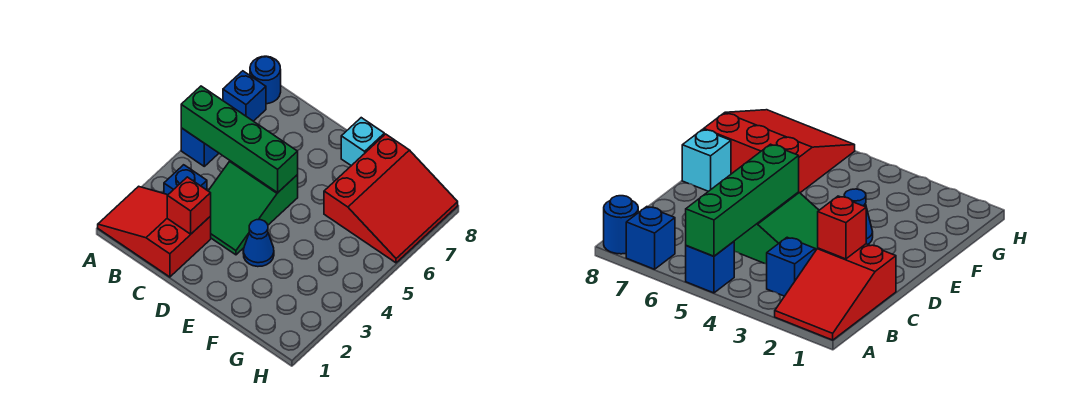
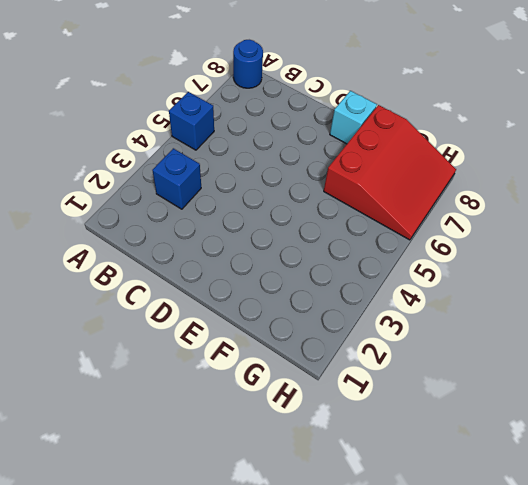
none -> red 2x3 slope [98,186,211,277]
none -> blue 1x1 brick [223,71,266,121]

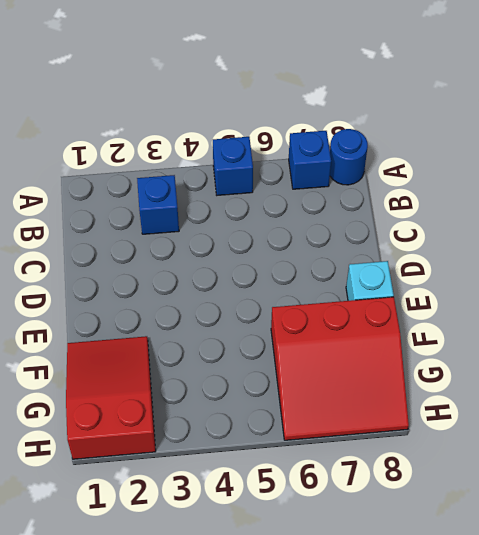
red 2x3 slope [66,336,156,459] -> red 2x3 slope moved to [98,186,211,277]
none -> green 2x3 slope [208,161,298,255]
none -> blue 1x1 cone [243,220,274,267]

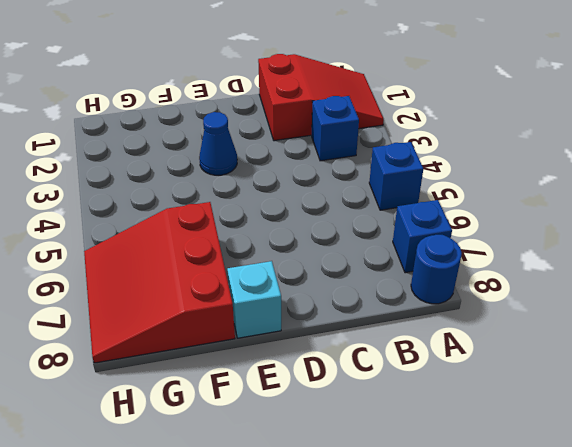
none -> green 2x3 slope [208,161,298,255]
none -> green 1x4 brick [181,86,298,193]

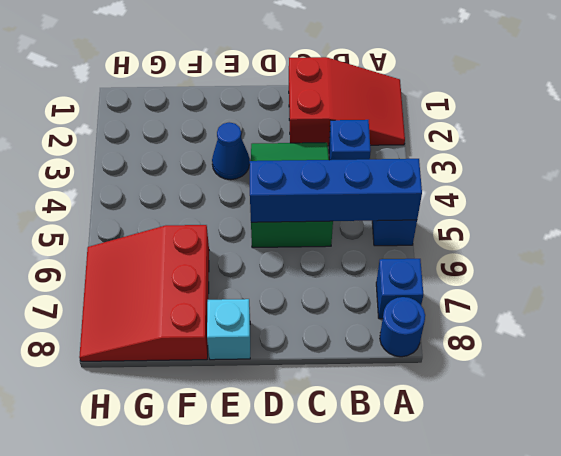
blue 1x4 brick [250,159,422,222] -> green 1x4 brick [181,86,298,193]
none -> red 1x1 brick [167,177,211,234]

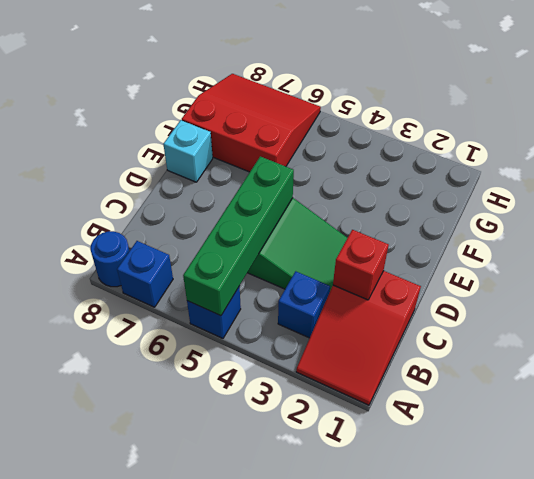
none -> blue 1x1 cone [243,220,274,267]

